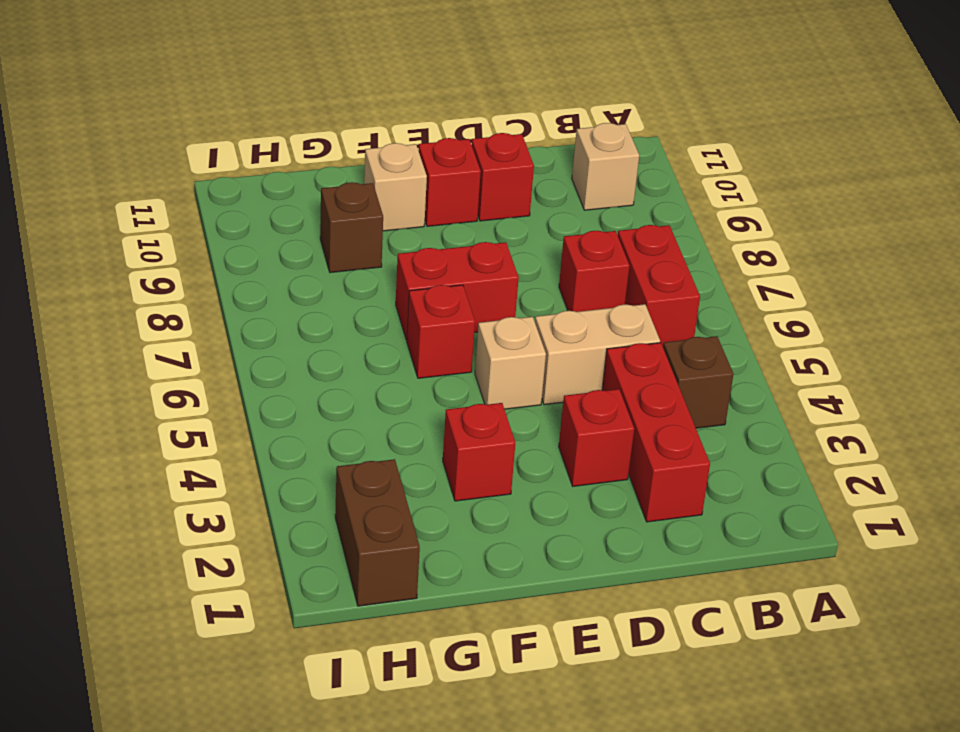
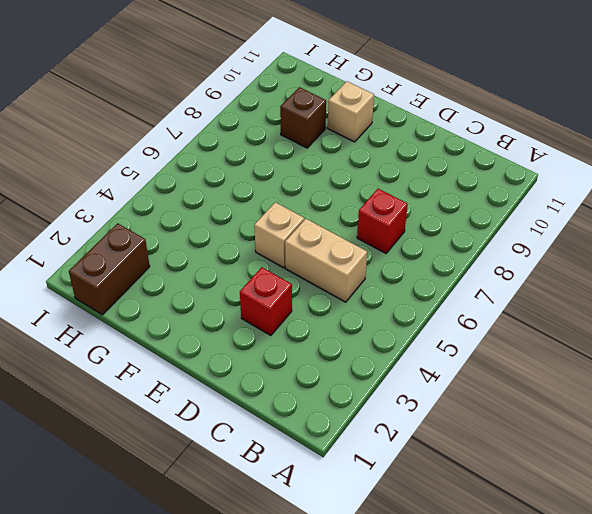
none -> brown 1x1 brick [663,336,733,428]
none -> red 1x2 brick [618,225,700,346]
none -> tan 1x1 brick [572,123,639,210]

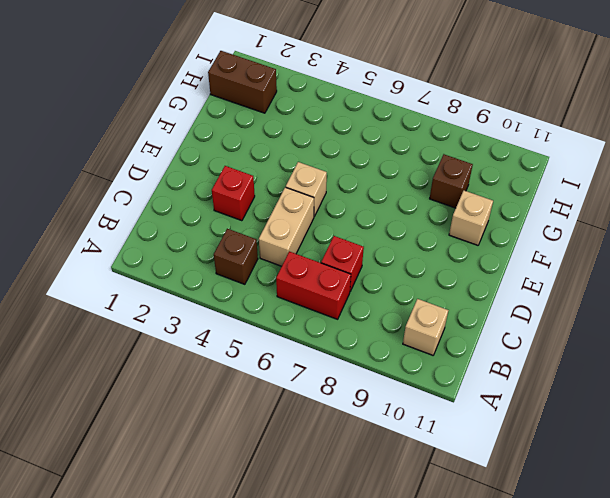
none -> red 1x3 brick [602,343,710,522]
none -> red 1x1 brick [471,133,534,221]
none -> red 1x2 brick [396,242,519,340]

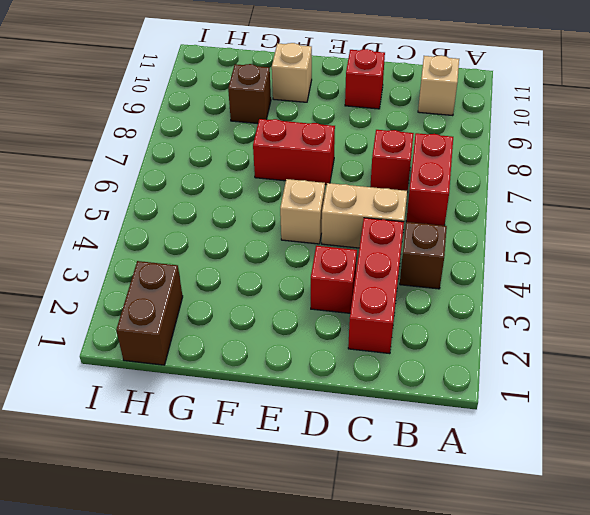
none -> red 1x1 brick [418,138,481,226]
none -> red 1x1 brick [443,403,515,501]
none -> red 1x1 brick [407,285,475,378]

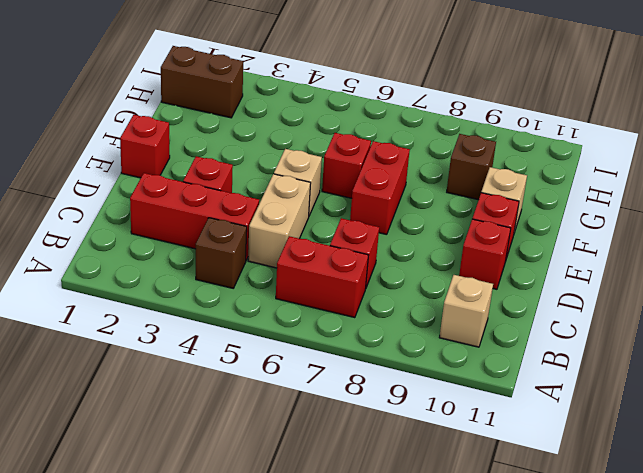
red 1x1 brick [120,115,170,178] -> red 1x1 brick moved to [443,403,515,501]

